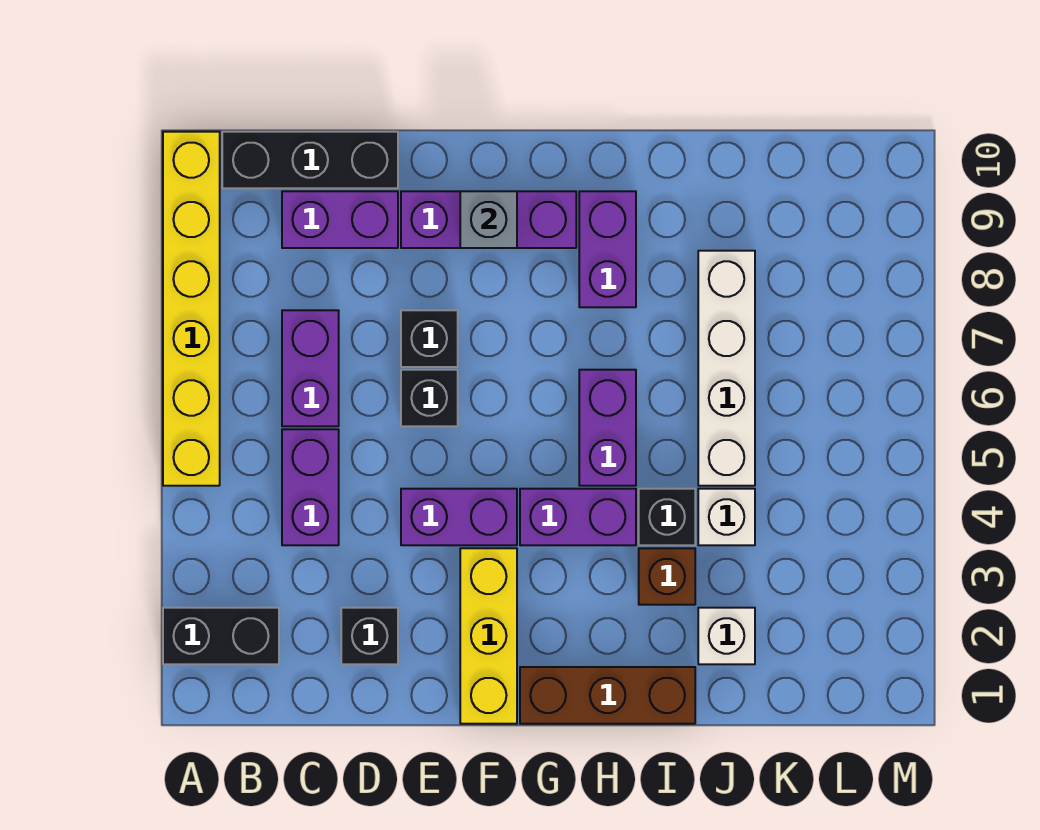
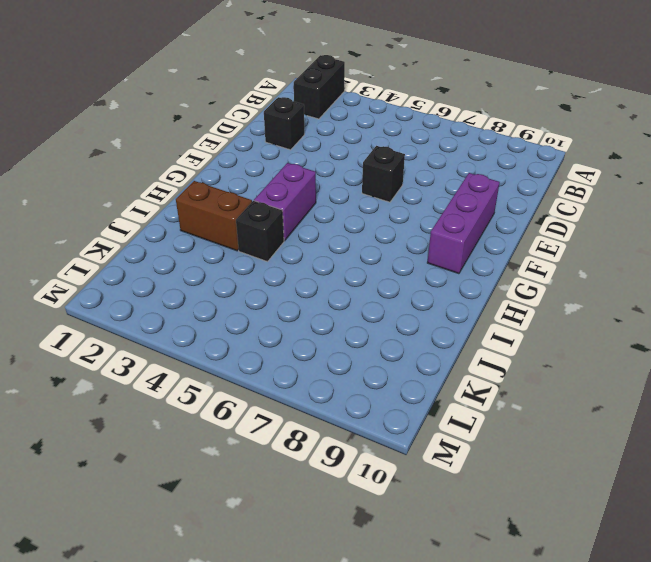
brown 1x2 brick [176,181,252,251] -> brown 1x1 brick [639,548,695,605]
none -> yellow 1x6 brick [163,132,220,486]
none -> black 1x3 brick [222,132,398,188]
none -> purple 1x2 brick [282,429,339,545]

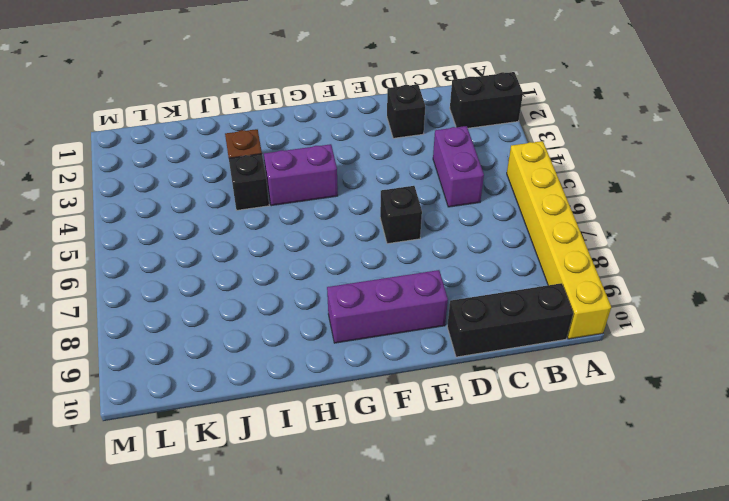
none -> purple 1x2 brick [282,310,339,426]
none -> purple 1x2 brick [282,191,398,248]
none -> purple 1x2 brick [401,489,517,545]

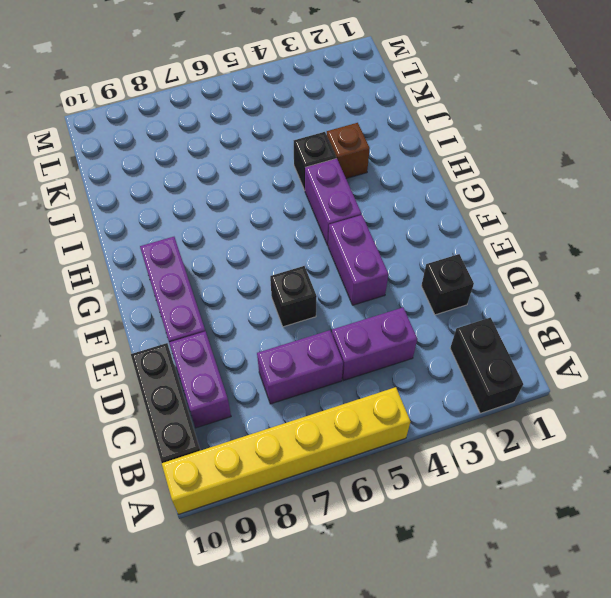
none -> black 1x1 brick [401,310,458,367]
none -> yellow 1x3 brick [460,548,517,724]
none -> brown 1x3 brick [520,667,695,724]

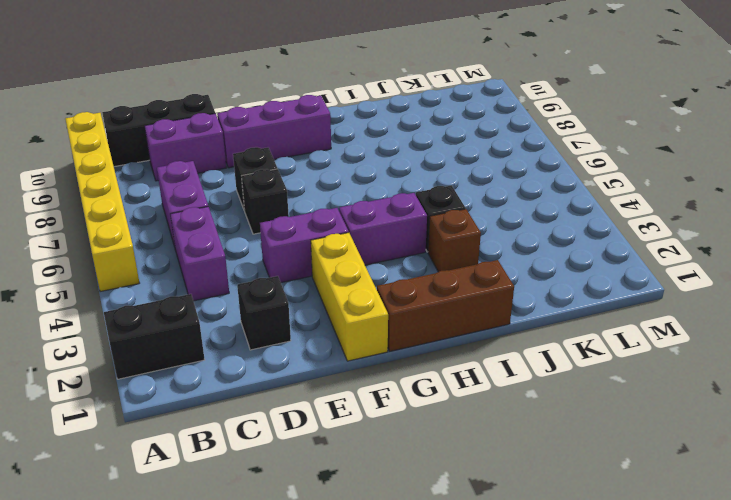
none -> purple 1x2 brick [579,370,636,486]
none -> purple 1x2 brick [579,191,636,307]
none -> white 1x1 brick [698,608,755,664]

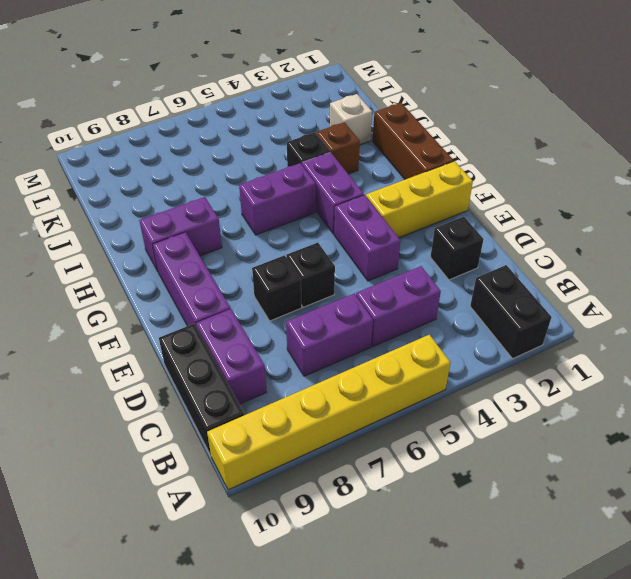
none -> white 1x1 brick [698,489,755,545]
none -> white 1x4 brick [698,251,755,486]
none -> grey 1x1 brick [460,191,517,248]

